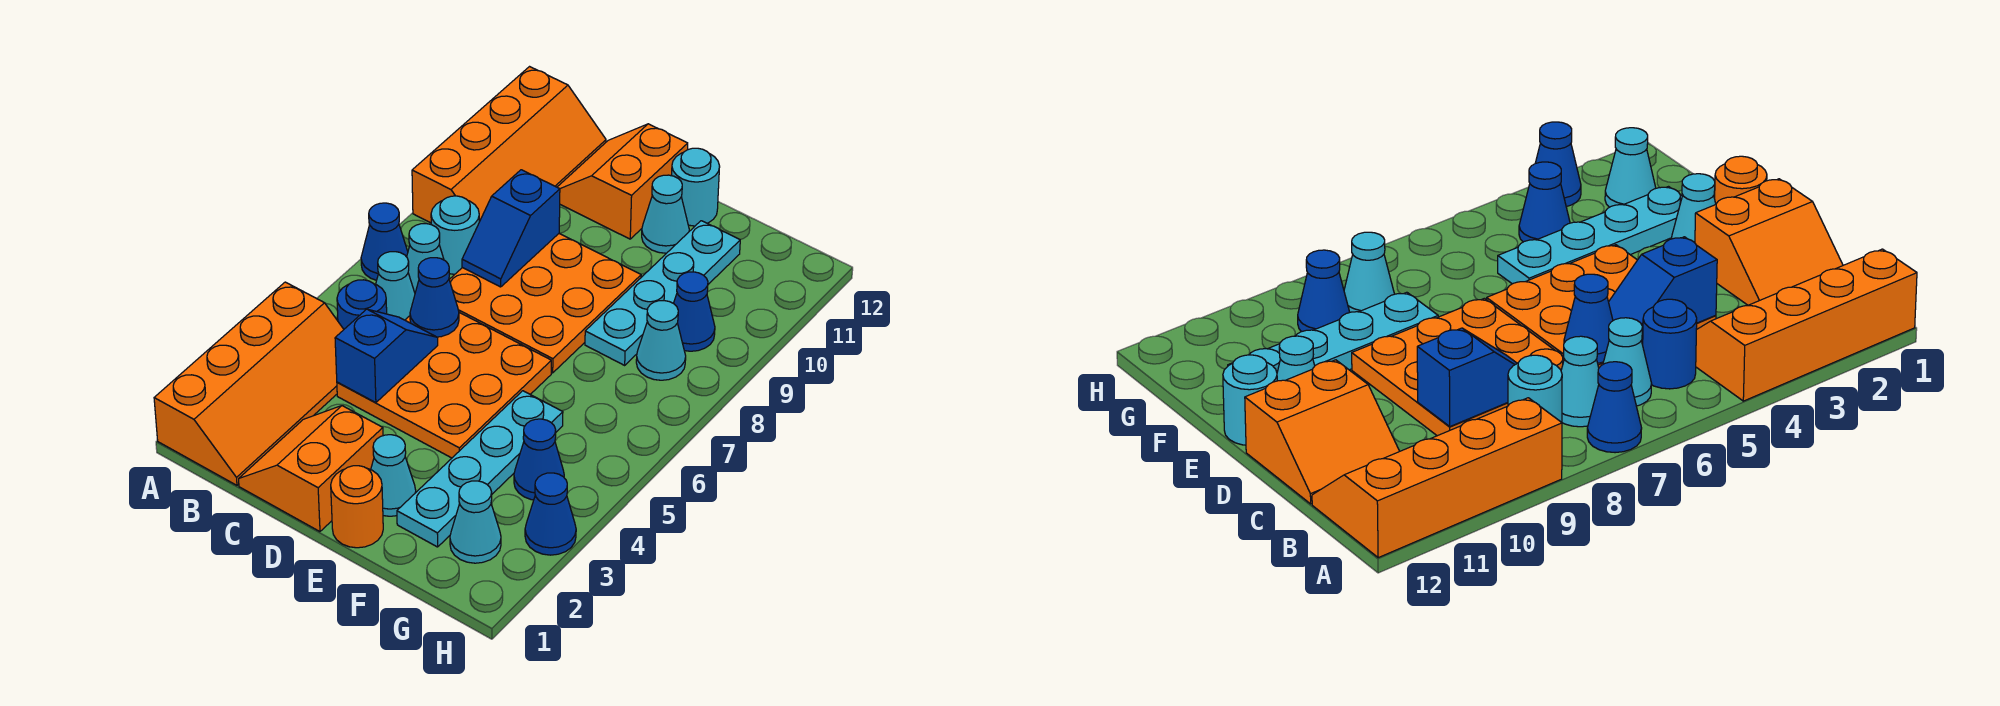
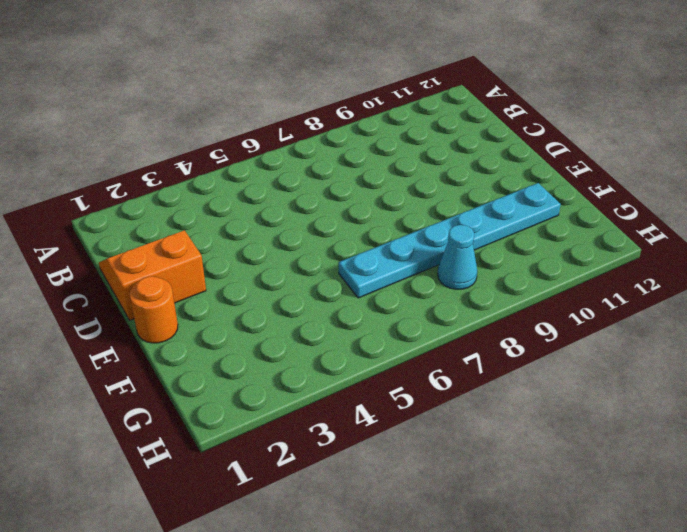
cyan 1x6 plate [338,183,561,298] -> cyan 1x4 plate [585,221,740,365]
none -> orange 2x4 slope [154,282,344,485]
none -> blue 1x1 cone [361,203,408,280]
none -> orange 2x4 slope [412,67,606,223]

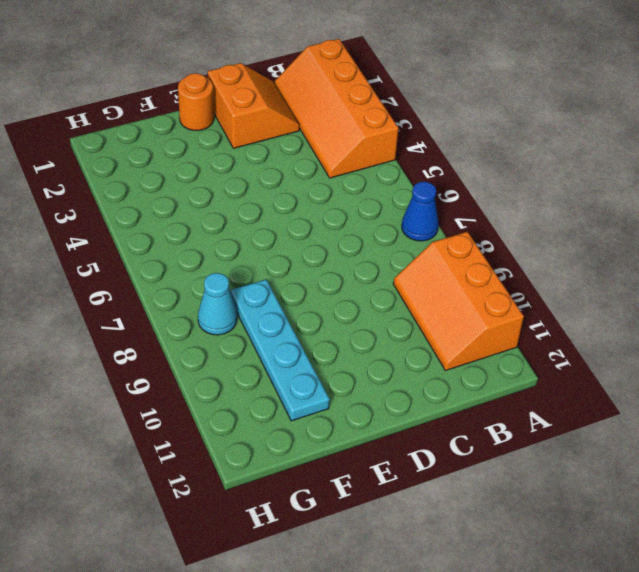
orange 2x3 slope [393,232,524,371] -> orange 2x4 slope [412,67,606,223]
none -> blue 1x1 round brick [337,280,387,329]
none -> cyan 1x1 cone [376,252,415,320]
none -> cyan 1x1 cone [407,224,444,292]

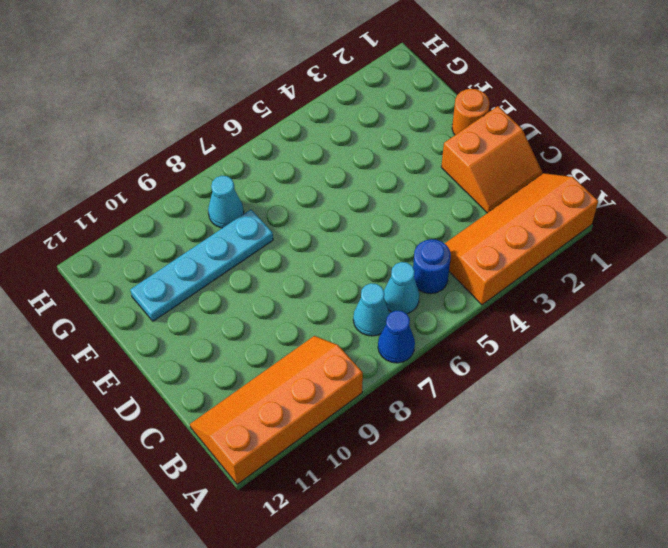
none -> cyan 1x1 round brick [431,196,479,274]
none -> orange 3x3 plate [337,312,551,458]
none -> orange 3x3 plate [449,233,641,373]

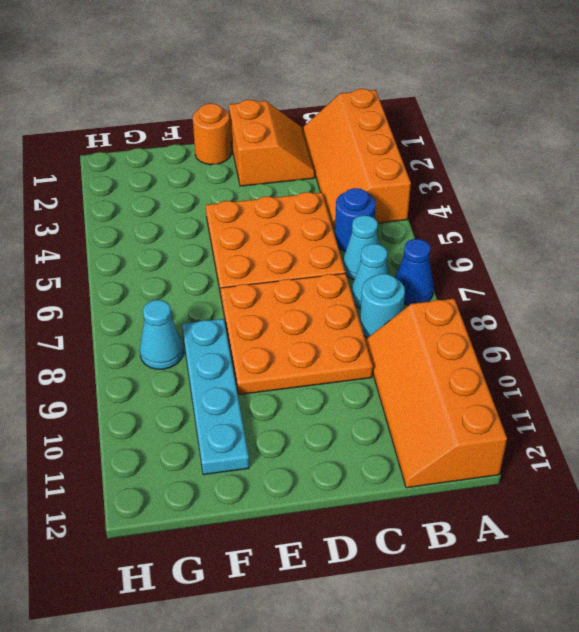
none -> orange 2x2 slope [557,124,688,239]
none -> cyan 1x1 cone [371,435,416,516]
none -> cyan 1x1 cone [642,175,689,253]

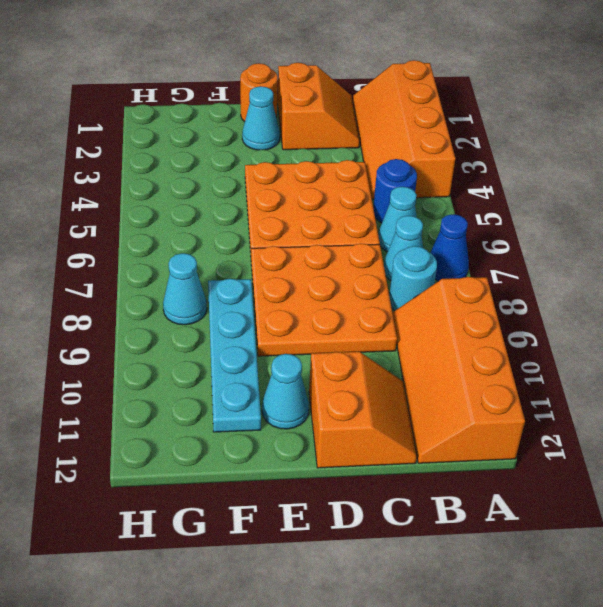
none -> cyan 1x1 round brick [672,148,720,226]
none -> cyan 1x4 plate [397,391,563,547]
none -> cyan 1x1 cone [450,481,501,563]

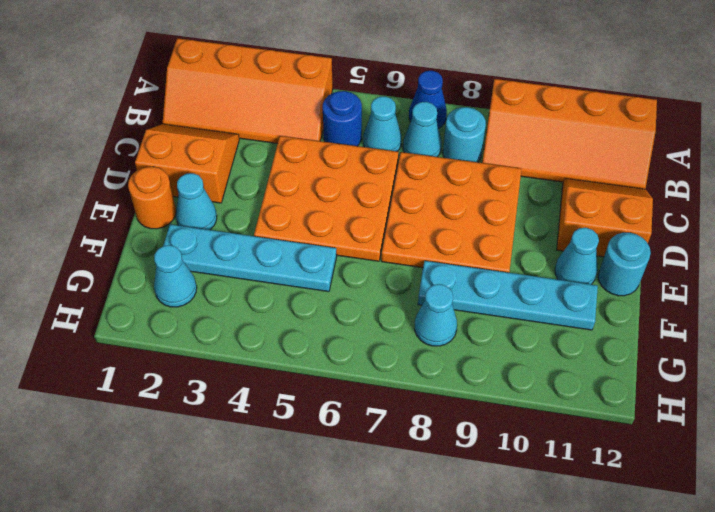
none -> blue 1x1 cone [514,419,564,500]
none -> blue 1x1 cone [674,272,715,351]
none -> blue 1x1 cone [525,473,576,555]

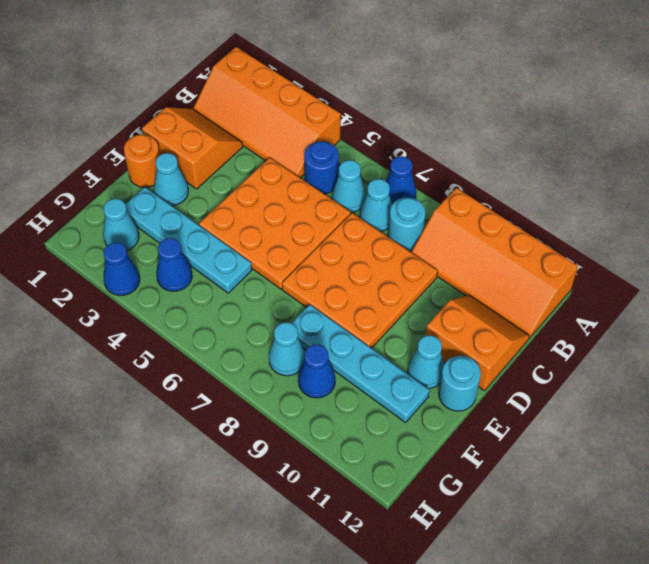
none -> blue 1x2 slope [335,309,438,403]
none -> blue 1x1 cone [410,258,459,337]
none -> blue 1x2 slope [462,170,560,287]

